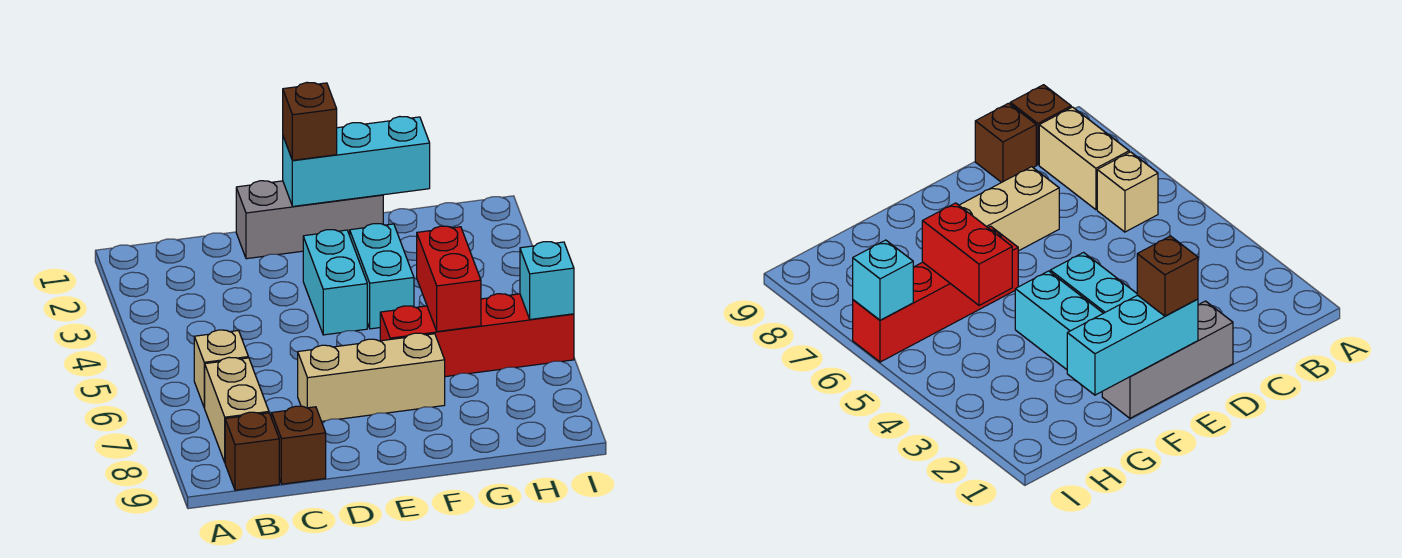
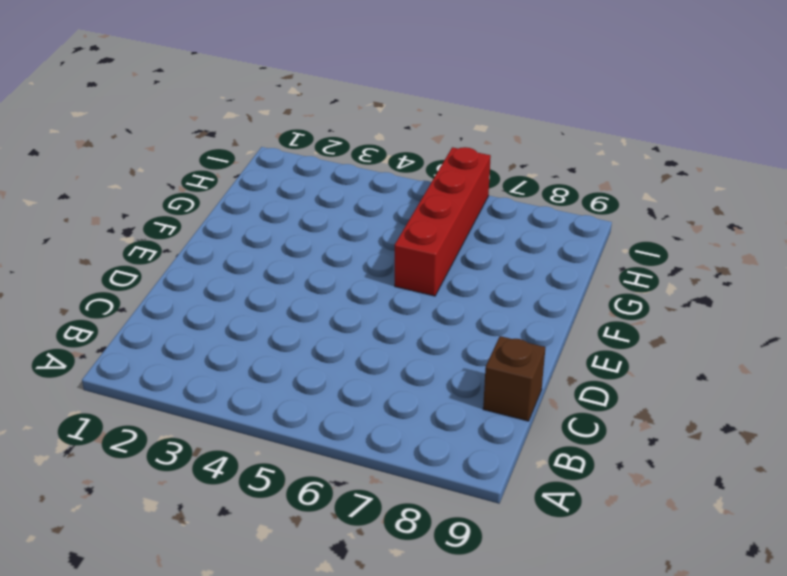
none -> tan 1x1 brick [194,330,248,408]
none -> tan 1x2 brick [205,357,269,462]
none -> brown 1x1 brick [225,412,279,490]

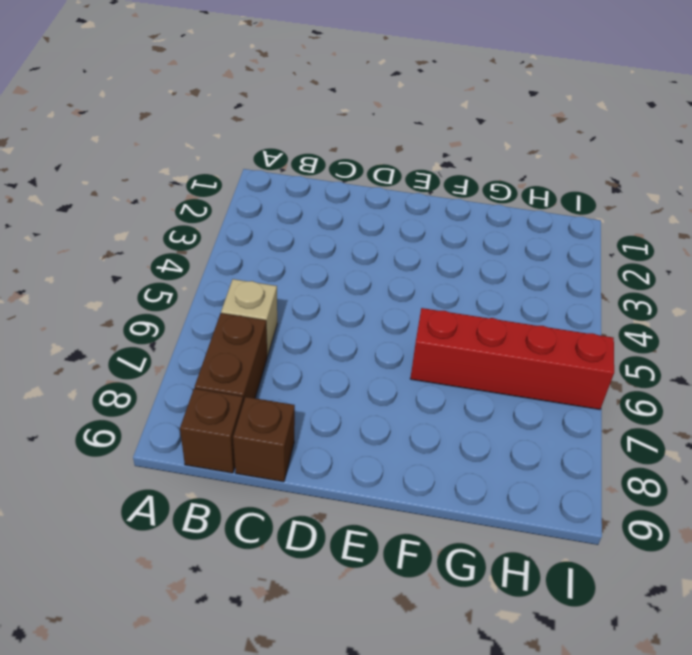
brown 1x2 brick [195,313,267,403] -> tan 1x2 brick [205,357,269,462]
none -> grey 1x3 brick [236,181,383,259]
none -> tan 1x3 brick [298,333,445,421]
none -> cyan 1x2 brick [303,230,367,335]

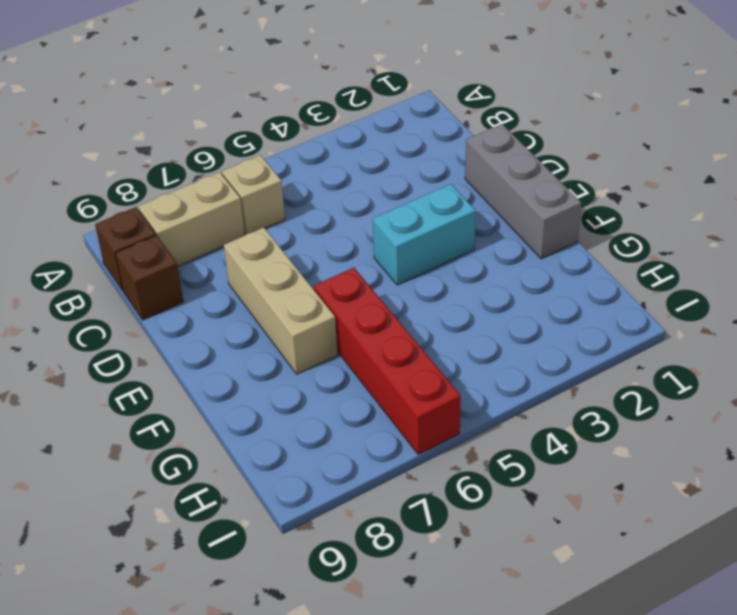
none -> cyan 1x2 brick [350,224,414,329]
none -> cyan 1x3 brick [283,117,430,206]
none -> red 1x2 brick [417,226,481,332]

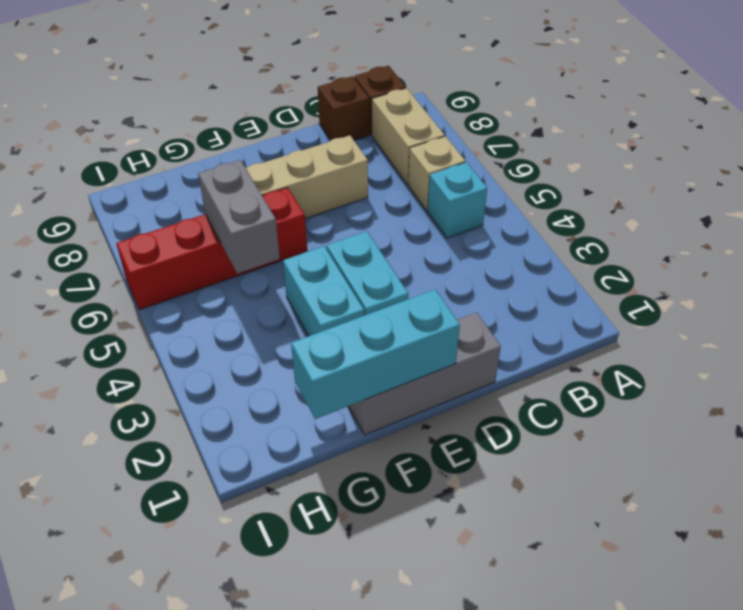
cyan 1x1 brick [428,162,487,238] -> cyan 1x1 brick moved to [520,242,574,319]
grey 1x2 brick [198,160,280,274] -> red 1x2 brick [417,226,481,332]
none -> brown 1x1 brick [283,82,337,160]

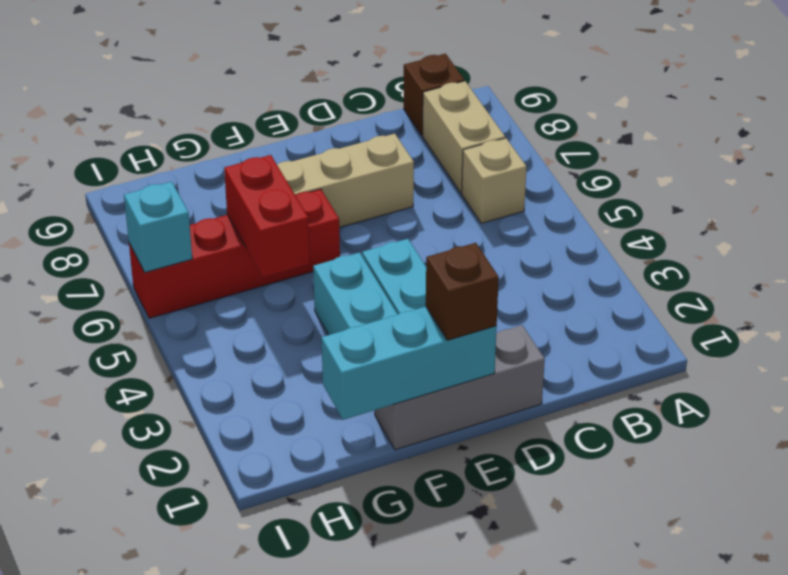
none -> brown 1x1 brick [272,406,326,484]

